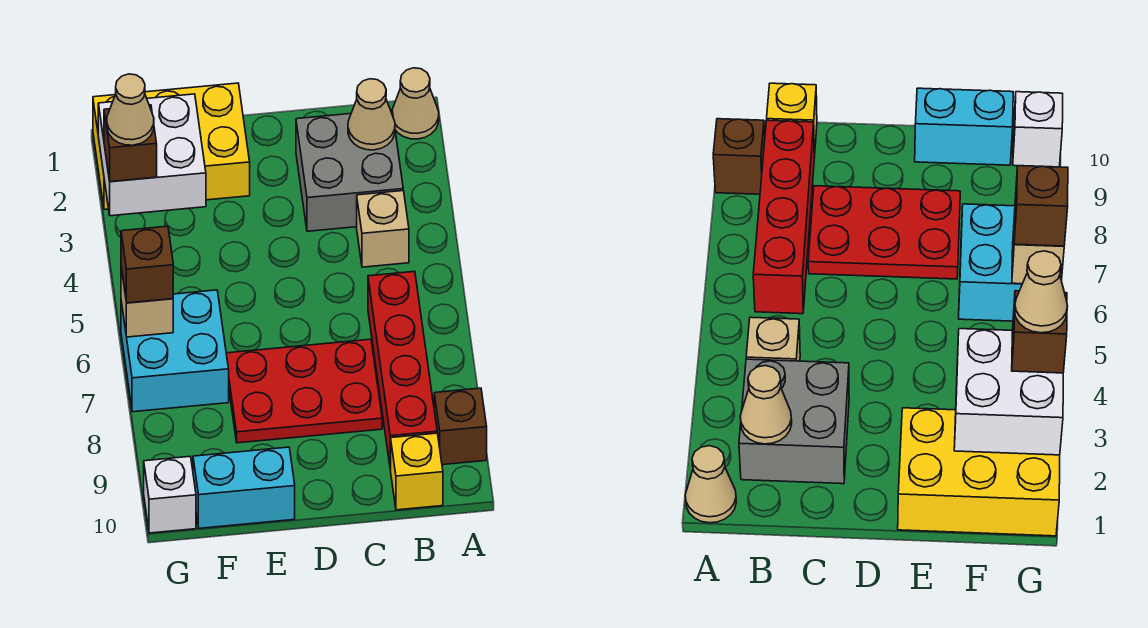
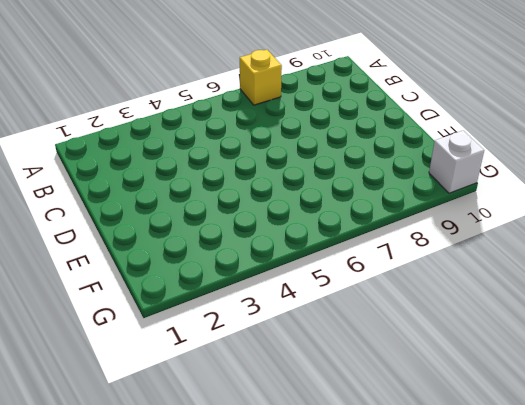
yellow 1x1 brick [240,50,282,105] -> yellow 1x1 brick moved to [391,433,443,510]
none -> tan 1x1 cone [392,68,439,139]
none -> brown 1x1 brick [434,388,487,465]
none -> grey 2x2 brick [296,110,403,231]

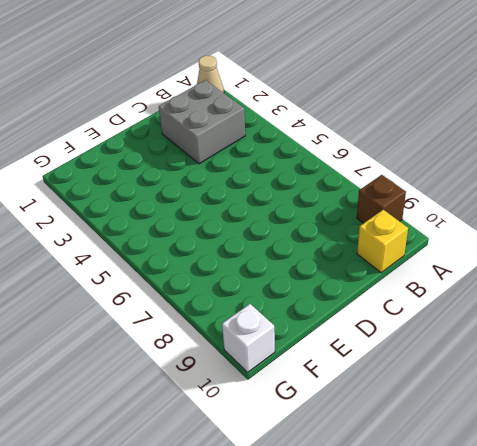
none -> tan 1x1 brick [357,191,409,267]
none -> red 1x4 brick [368,271,437,469]
none -> red 2x3 plate [226,339,382,443]

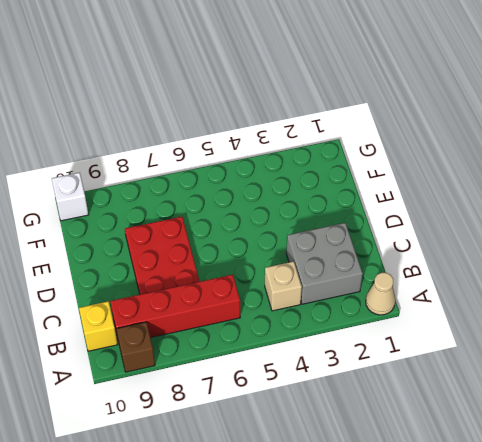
none -> yellow 2x3 brick [93,83,250,209]
none -> cyan 1x2 brick [193,447,295,528]
none -> cyan 2x2 brick [121,290,229,412]

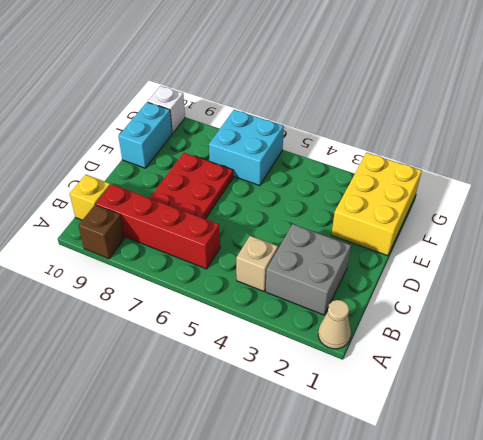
none -> tan 1x1 cone [348,79,395,150]
none -> white 2x2 brick [98,94,206,216]
none -> tan 1x1 brick [121,268,173,337]

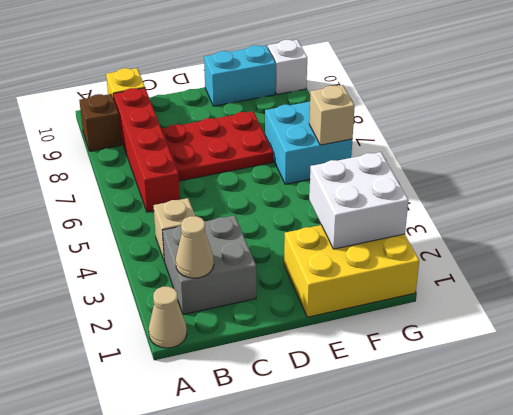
none -> brown 1x1 brick [104,105,157,182]
none -> brown 1x1 brick [121,226,173,303]
none -> tan 1x1 cone [107,74,154,145]

